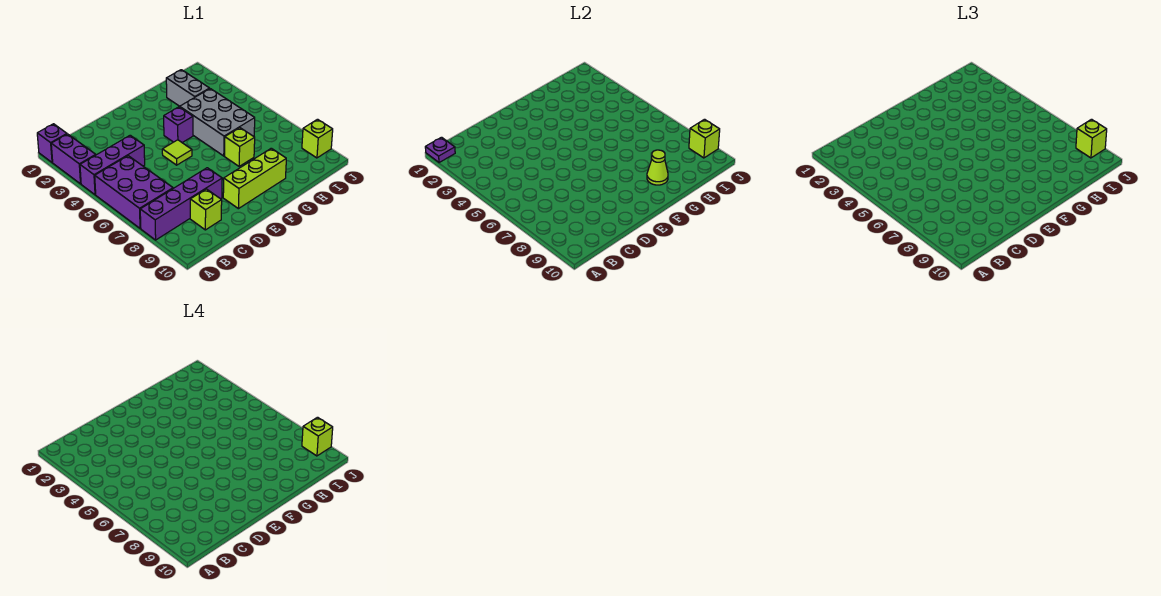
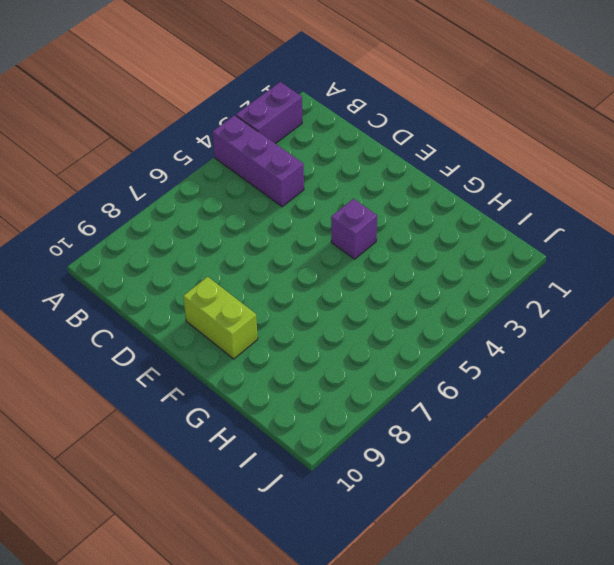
lime 1x2 brick [183,277,258,359] -> lime 1x3 brick [223,148,286,209]
none -> purple 1x1 brick [37,124,67,163]
none -> purple 2x3 brick [95,156,173,228]
none -> purple 1x4 brick [140,168,222,240]

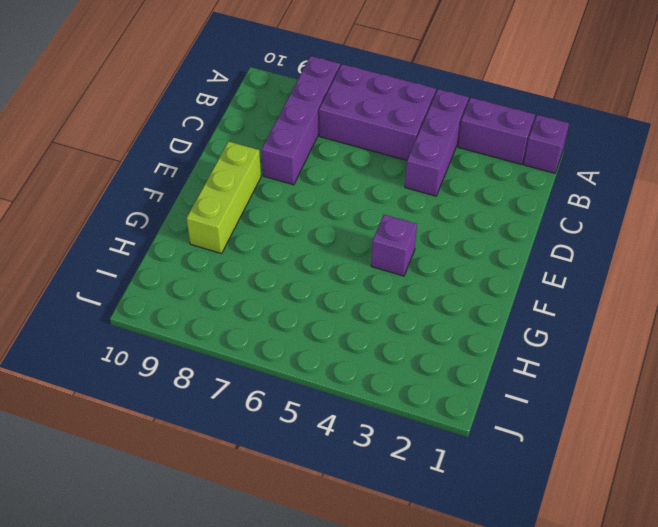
none -> lime 1x1 brick [190,189,222,230]
none -> lime 1x1 tile [162,140,192,165]
none -> grey 2x3 brick [180,89,255,156]

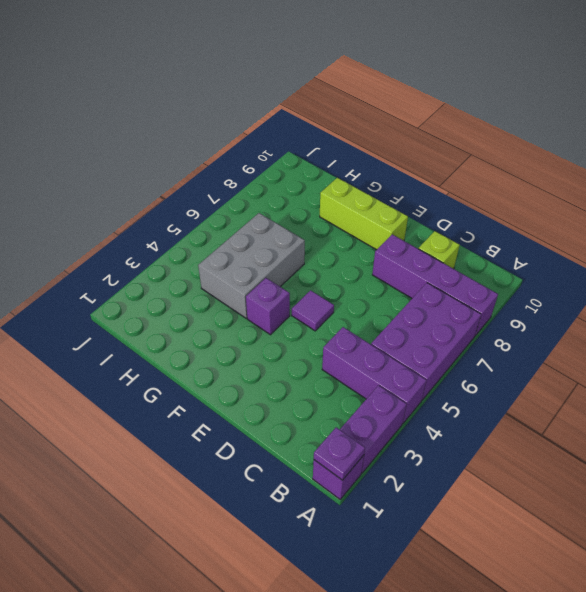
purple 1x1 tile [292,290,334,331] -> lime 1x1 tile [162,140,192,165]
none -> lime 1x1 brick [225,128,255,166]
none -> grey 1x2 brick [166,70,210,106]
none -> lime 1x1 brick [302,119,333,158]

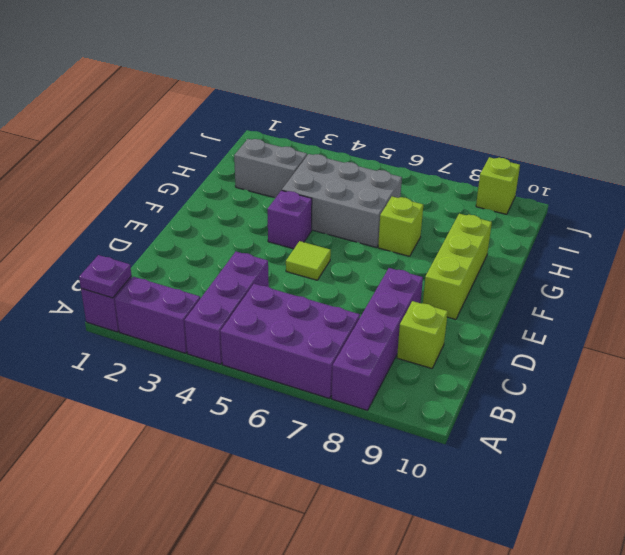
none -> lime 1x1 cone [647,150,668,185]
none -> lime 1x1 brick [689,119,720,158]
none -> lime 1x1 brick [1076,119,1107,158]

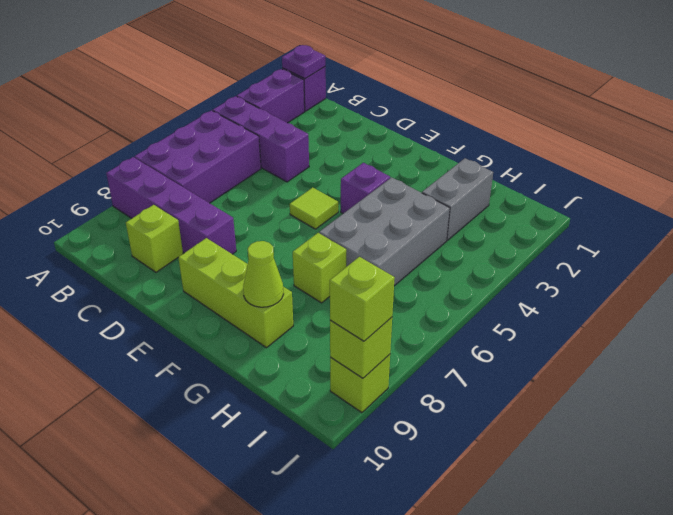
none -> lime 1x1 brick [302,417,333,456]

